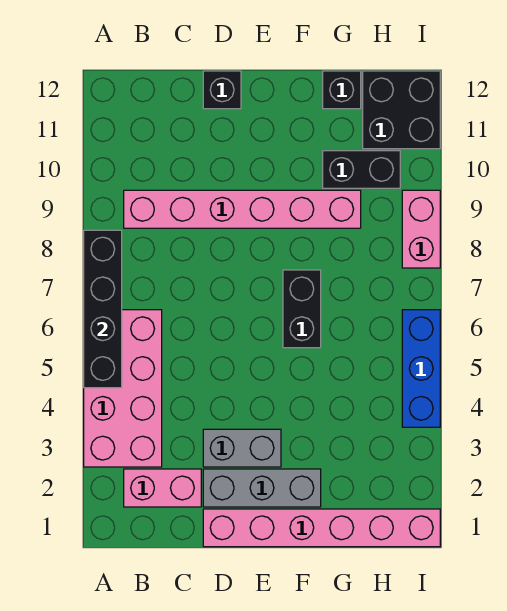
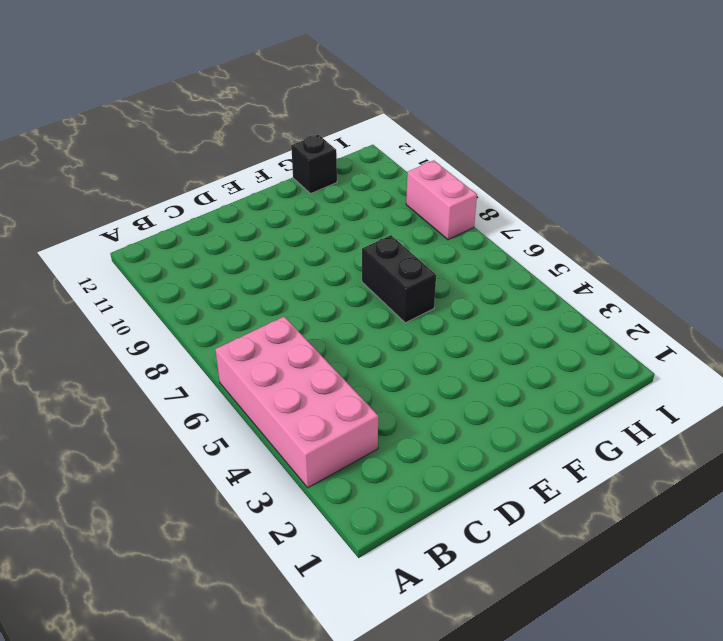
none -> pink 1x2 brick [124,469,201,507]
none -> pink 1x6 brick [124,190,361,228]
none -> pink 1x6 brick [203,509,440,547]

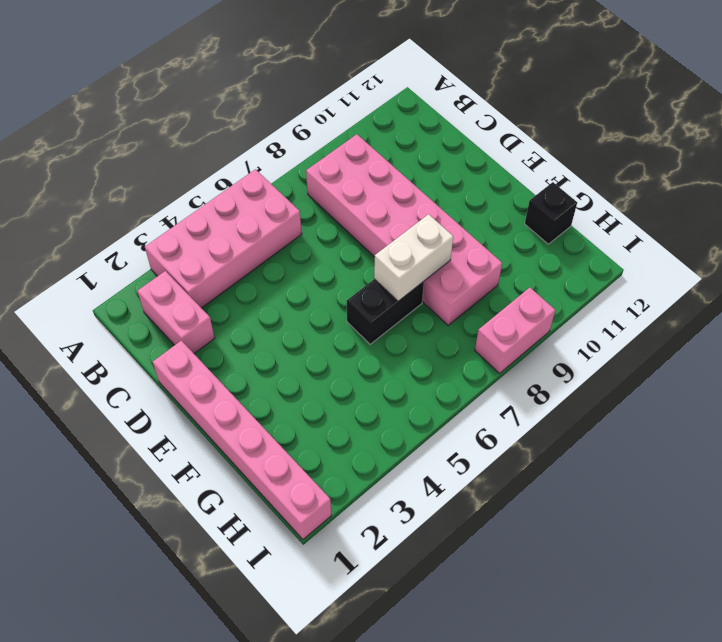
pink 2x6 brick [306,134,502,325] -> pink 1x6 brick [124,190,361,228]
white 1x2 brick [374,214,453,301] -> none
none -> grey 1x3 brick [203,469,321,507]
none -> grey 1x2 brick [203,429,281,467]
none -> black 1x1 brick [203,71,241,109]

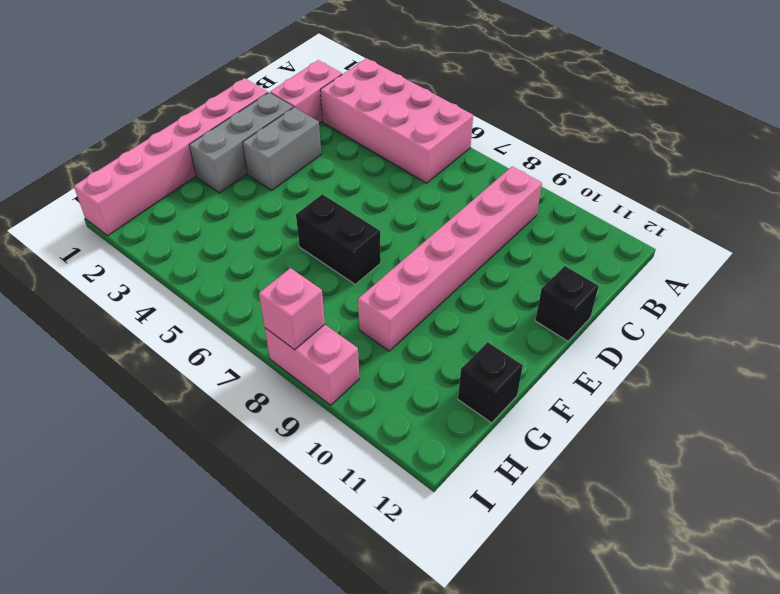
pink 1x1 brick [259,268,325,350] -> none
none -> black 1x2 brick [323,151,400,188]
none -> black 2x2 brick [363,71,440,149]
none -> blue 1x3 brick [402,310,440,427]

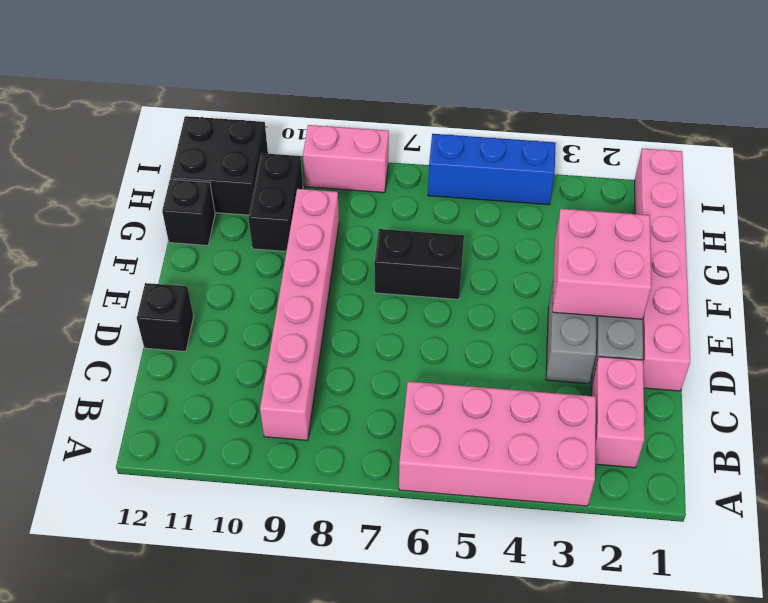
pink 2x2 brick [553,209,651,319] -> none
none -> black 1x4 brick [84,230,122,388]

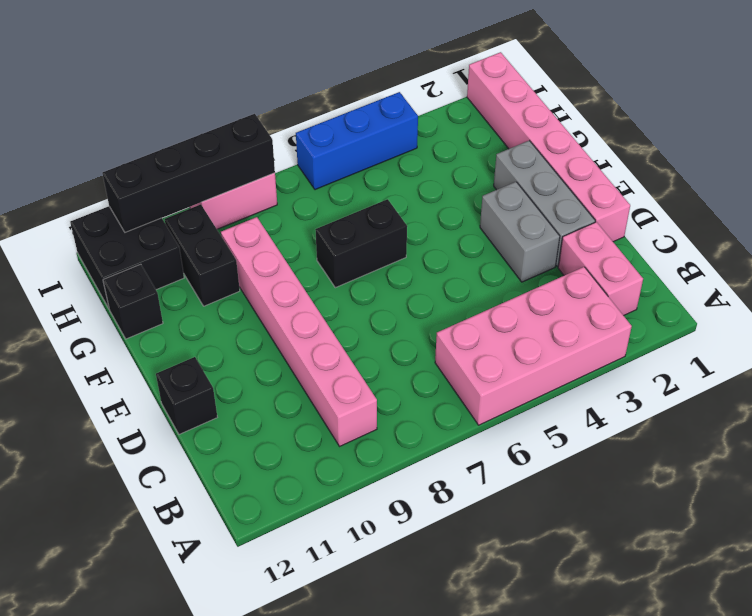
black 1x4 brick [102,114,275,232] -> black 1x4 brick moved to [84,230,122,388]

